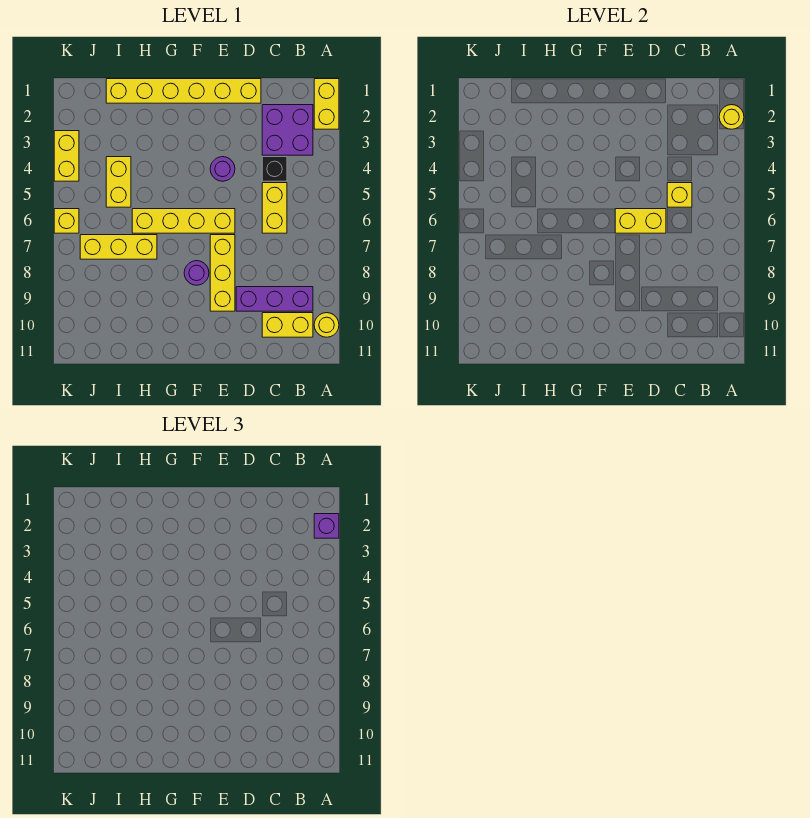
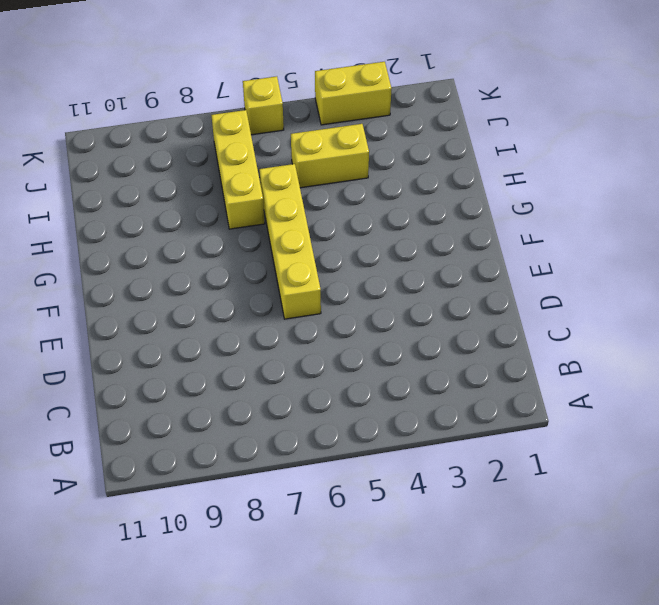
none -> yellow 1x2 brick [314,79,339,129]
none -> yellow 1x1 round brick [314,313,339,337]
none -> purple 2x2 brick [262,105,313,155]

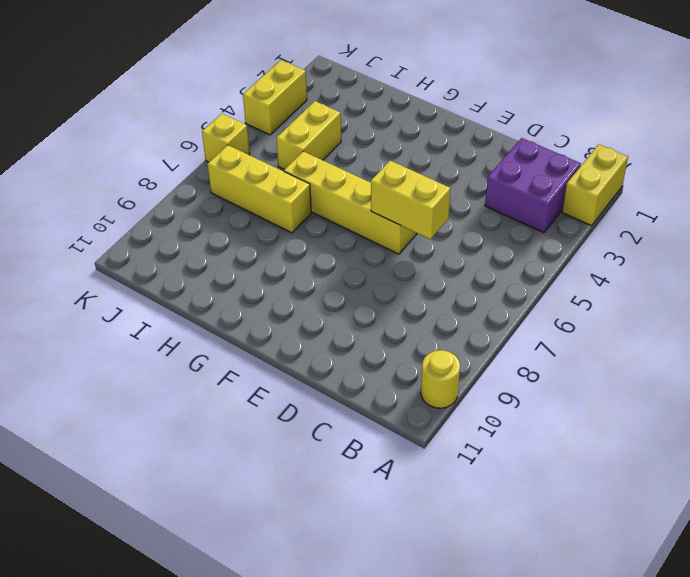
none -> purple 1x3 brick [236,287,313,311]
none -> yellow 1x2 brick [262,313,313,337]
none -> black 1x1 brick [262,157,287,181]

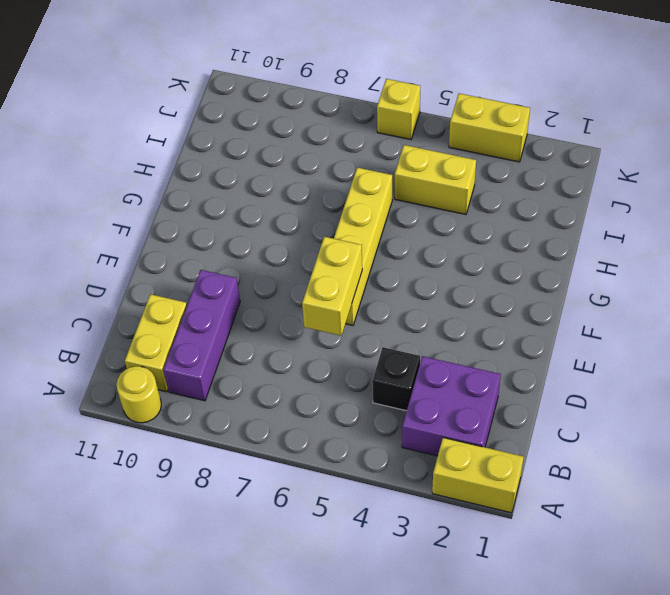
none -> yellow 1x2 brick [262,183,287,233]
none -> yellow 1x6 brick [106,79,261,103]
none -> purple 1x1 round brick [210,157,235,181]

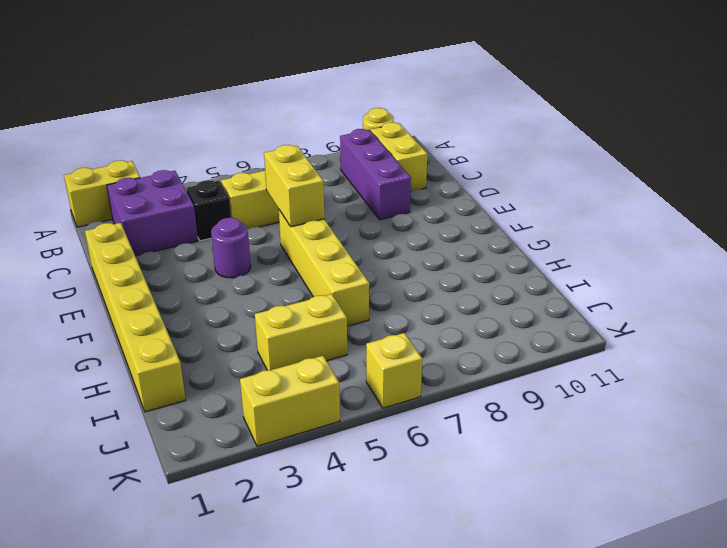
none -> yellow 1x3 brick [210,235,235,311]
none -> purple 1x1 round brick [184,261,209,285]
none -> yellow 1x3 brick [80,235,157,259]

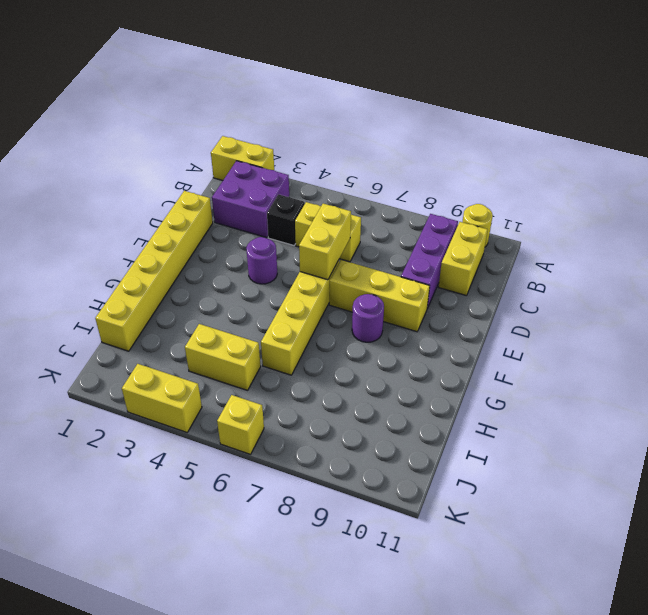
none -> yellow 1x3 brick [80,235,157,259]
none -> yellow 1x1 round brick [719,105,744,129]
none -> yellow 1x1 brick [667,183,692,207]

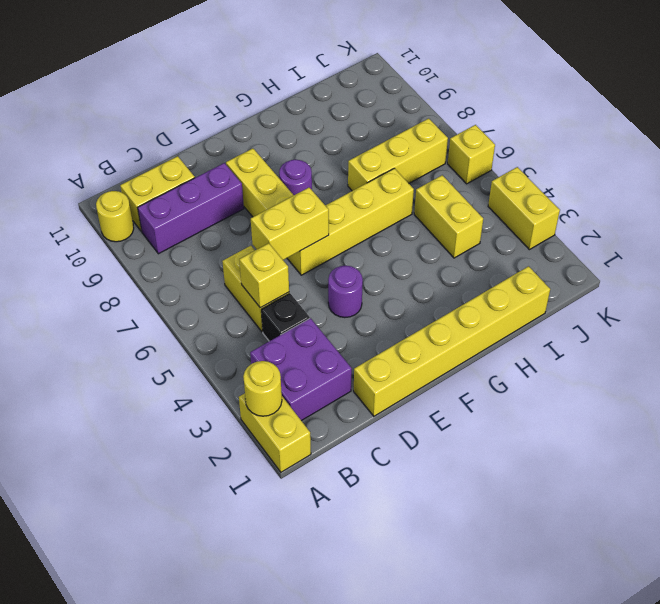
none -> purple 1x1 brick [314,514,339,538]

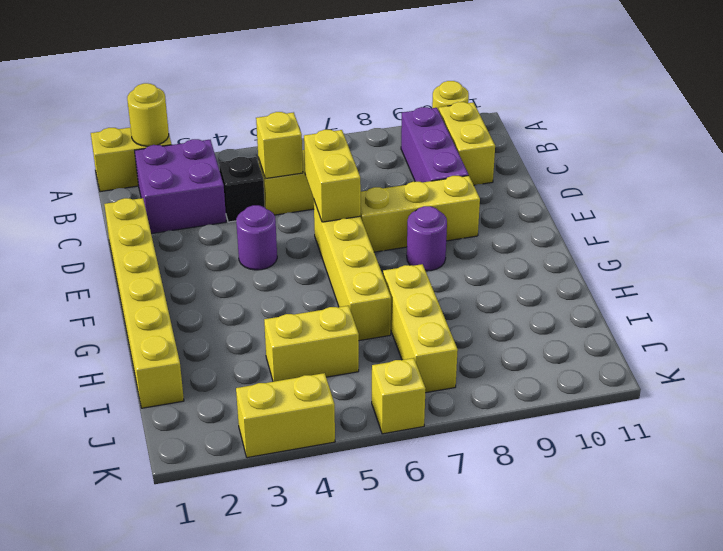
none -> purple 1x1 brick [314,514,339,538]

